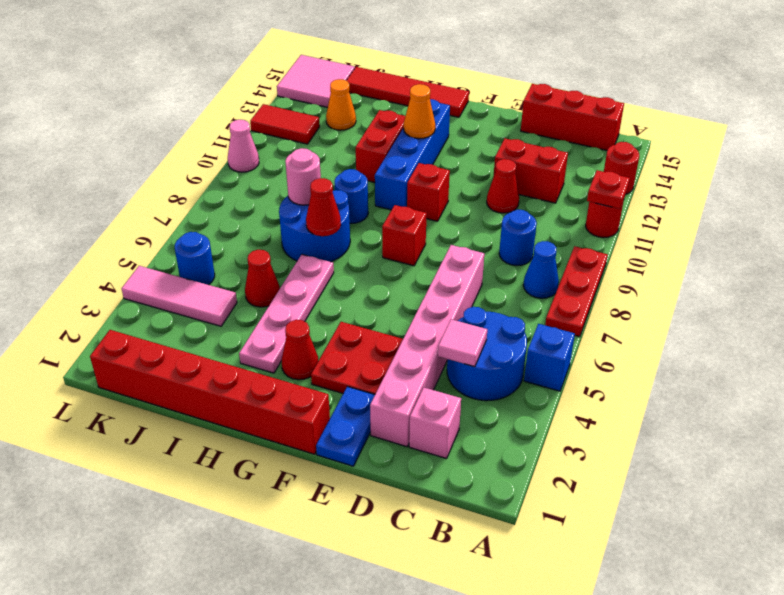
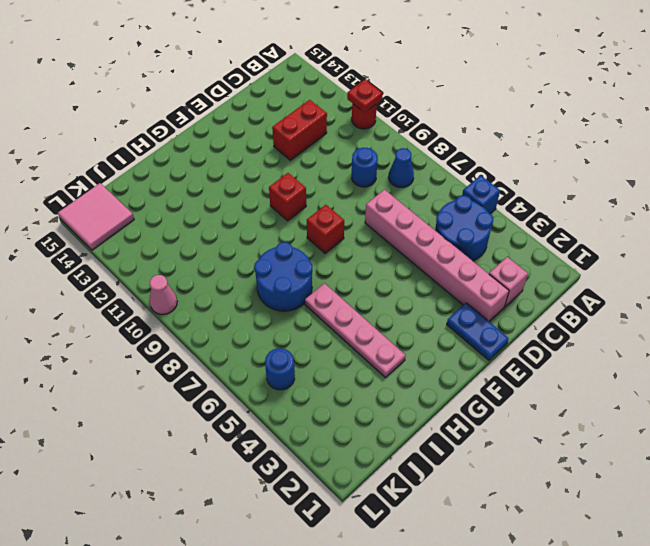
none -> red 1x3 plate [545,246,607,337]
none -> red 1x1 round brick [604,142,639,194]
none -> red 1x3 brick [521,84,624,150]
none -> red 1x1 cone [487,159,519,213]

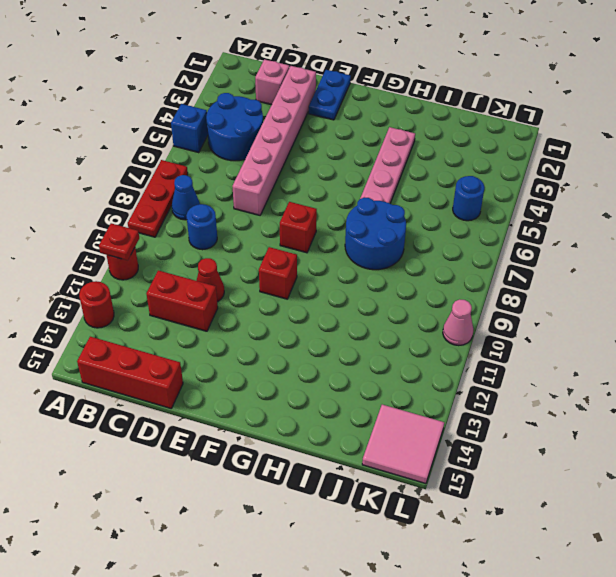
none -> red 2x2 plate [311,322,403,394]
none -> red 1x6 brick [90,330,330,454]
none -> red 1x1 cone [281,320,318,380]
none -> blue 1x4 brick [375,99,450,210]

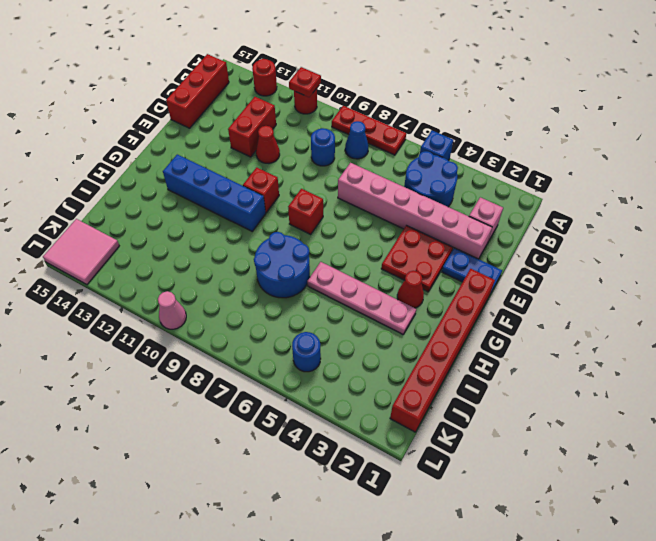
none -> red 1x4 tile [346,67,469,117]
none -> blue 1x1 round brick [335,169,368,224]
none -> red 1x2 brick [356,110,405,182]
none -> red 1x1 cone [245,250,280,307]

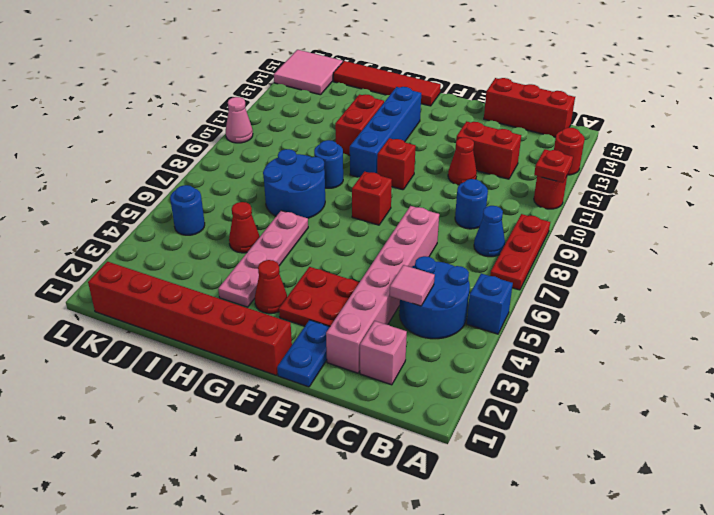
none -> pink 1x3 tile [122,266,237,326]
none -> orange 1x1 cone [326,79,356,130]
none -> red 1x2 tile [250,104,320,144]
none -> orange 1x1 cone [404,84,435,139]

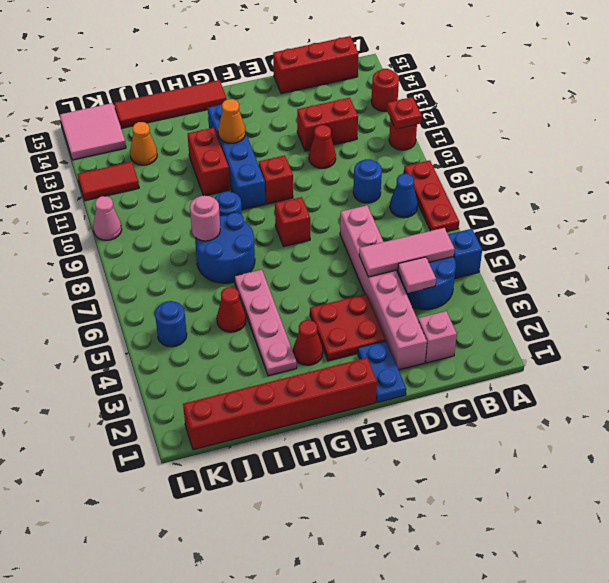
pink 1x3 tile [359,228,455,277] -> pink 1x3 tile moved to [122,266,237,326]
none -> red 1x1 cone [306,178,341,236]

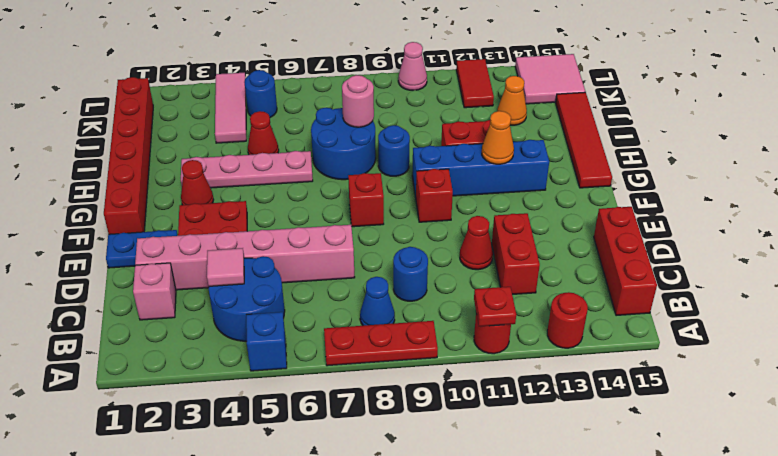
none -> red 1x1 cone [306,178,341,236]

